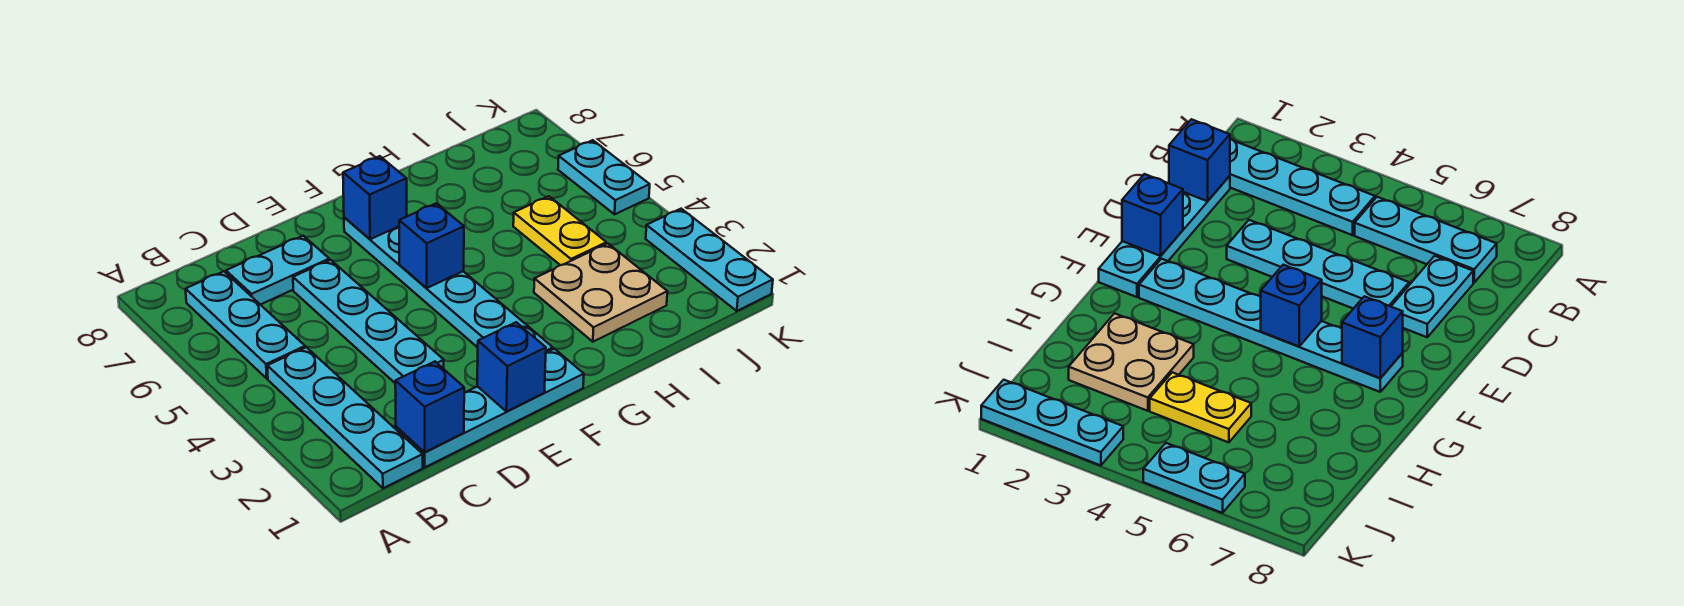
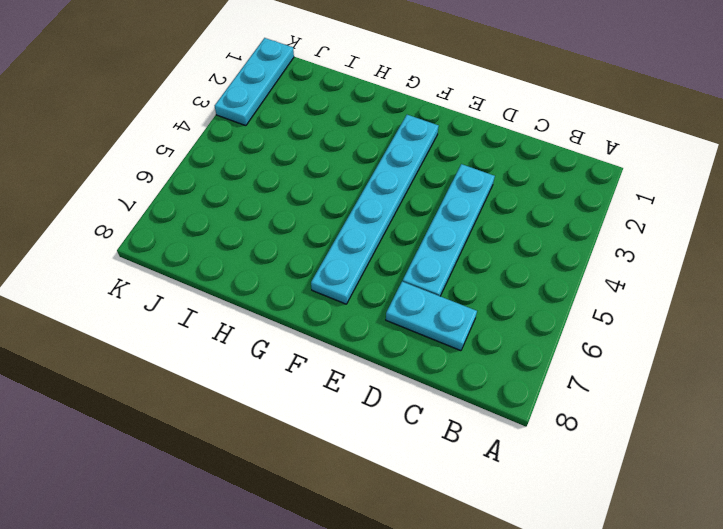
none -> cyan 1x4 plate [267,347,423,488]
none -> cyan 1x3 plate [186,271,305,378]
none -> cyan 1x4 plate [396,349,584,467]

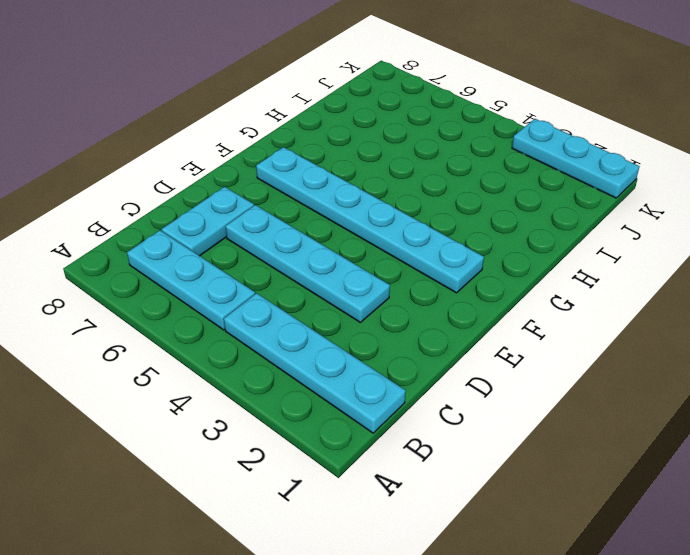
none -> cyan 1x4 plate [396,349,584,467]
none -> tan 2x2 plate [534,244,668,342]
none -> yellow 1x2 plate [513,196,606,265]

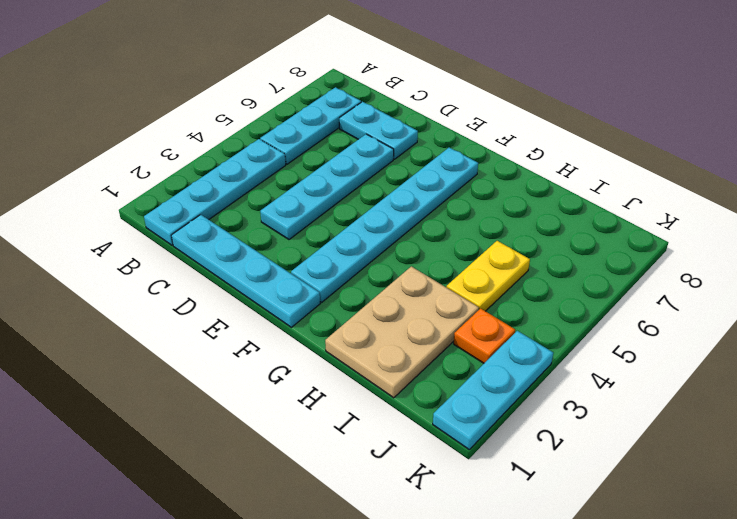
tan 2x3 plate [325,266,479,398] -> tan 2x2 plate [534,244,668,342]
orange 1x1 plate [454,308,515,363] -> none
none -> cyan 1x2 plate [558,140,650,214]
none -> blue 1x1 brick [395,362,464,452]
none -> blue 1x1 brick [477,322,546,412]

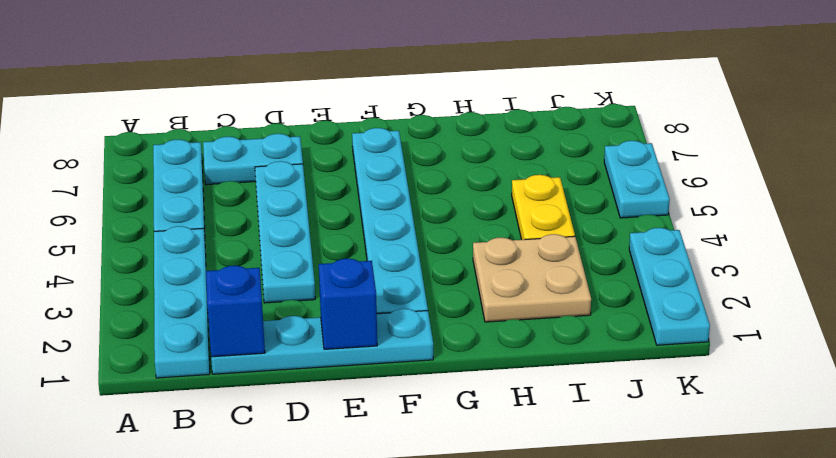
none -> blue 1x1 brick [399,203,464,288]
none -> blue 1x1 brick [343,156,407,239]

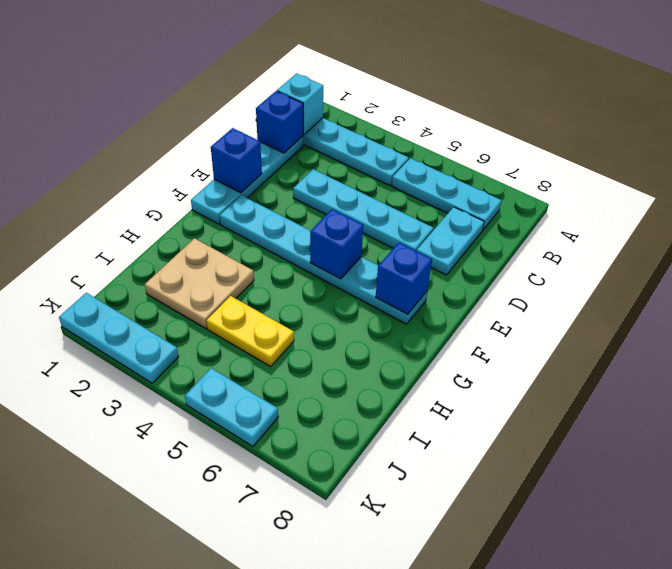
cyan 1x1 brick [277,73,323,134] -> none

